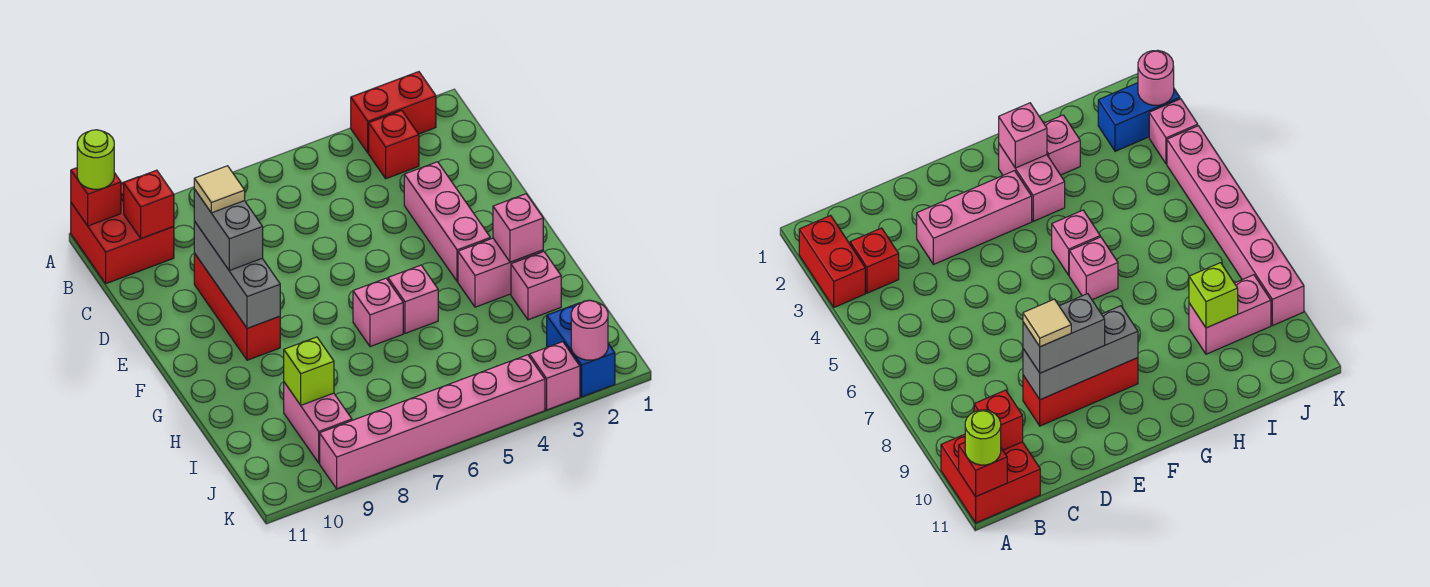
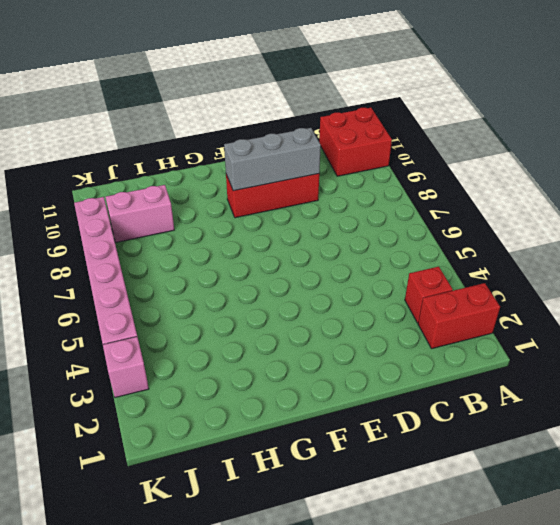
red 1x2 brick [418,283,500,349] -> red 1x2 brick turned to [351,72,436,153]
none -> pink 1x3 brick [404,162,490,282]
none -> pink 1x2 brick [458,238,543,307]
none -> pink 1x1 brick [388,265,438,333]

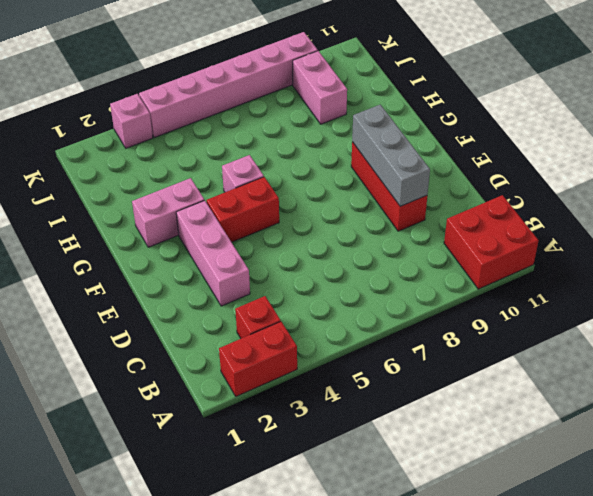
red 1x2 brick [207,177,279,242] -> none
none -> pink 1x1 brick [353,278,403,347]
none -> pink 1x1 brick [511,251,561,320]
none -> blue 1x2 brick [547,303,615,397]

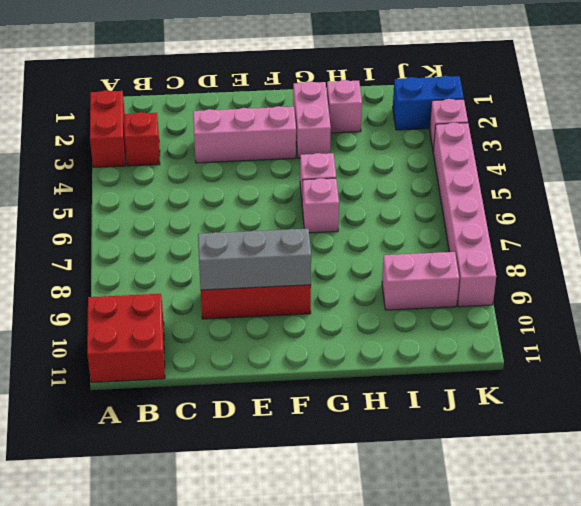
none -> red 1x1 brick [71,168,121,226]
none -> red 1x1 brick [124,170,174,239]
none -> pink 1x1 brick [493,194,543,262]

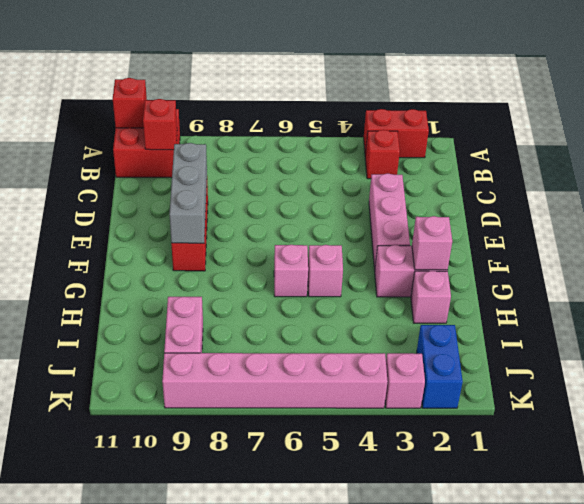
none -> lime 1x1 brick [284,337,334,405]
none -> pink 1x1 round brick [571,301,608,360]
none -> lime 1x1 round brick [77,130,114,189]

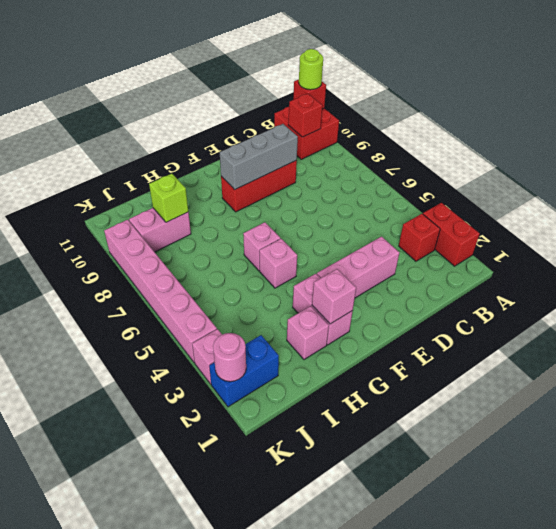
none -> grey 1x2 brick [194,189,263,271]
none -> tan 1x1 tile [194,166,245,213]

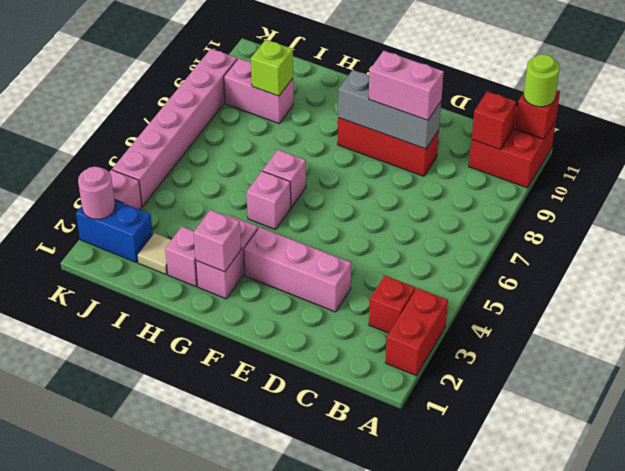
pink 1x2 brick [369,51,444,120] -> grey 1x2 brick [194,189,263,271]
tan 1x1 tile [137,233,171,274] -> tan 1x1 tile moved to [194,166,245,213]

